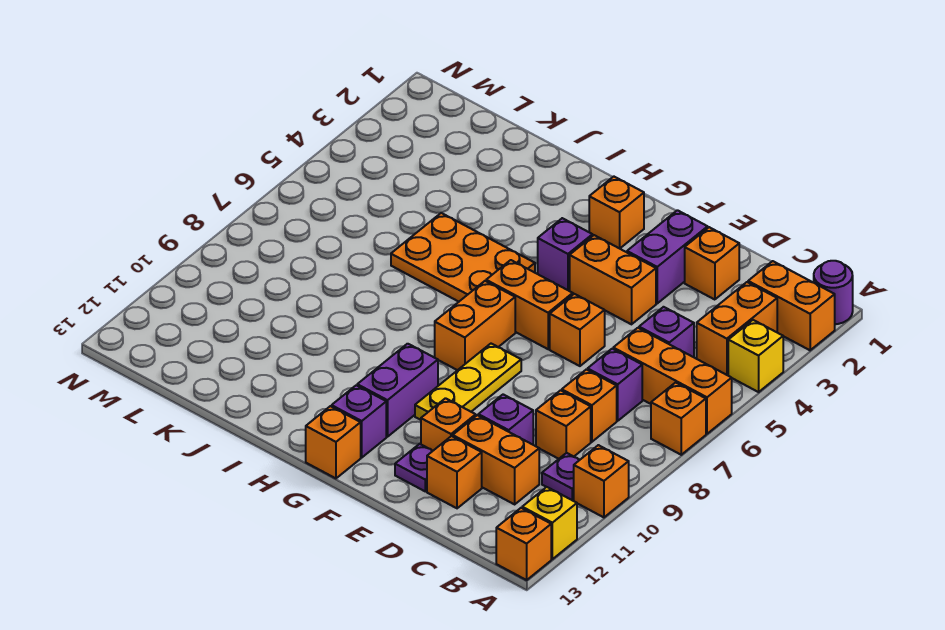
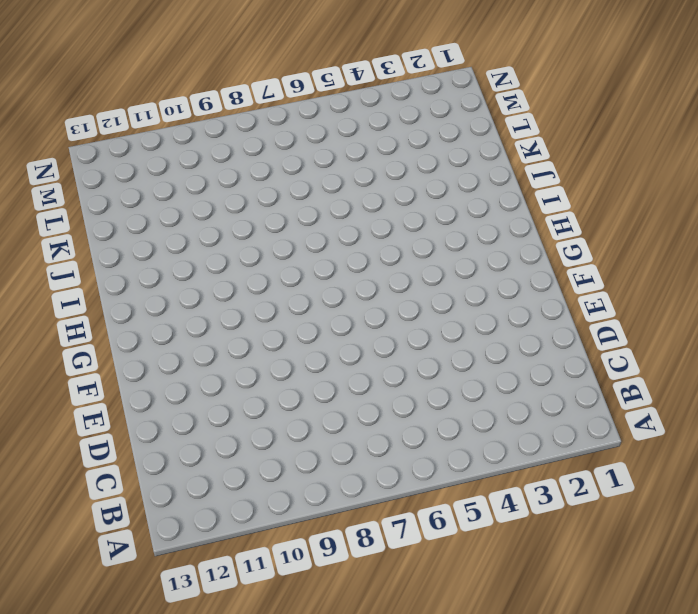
none -> purple 1x1 round brick [814,261,853,324]
none -> orange 1x2 brick [748,261,835,350]
none -> yellow 1x1 brick [728,320,783,392]
none -> orange 1x3 brick [613,328,732,434]

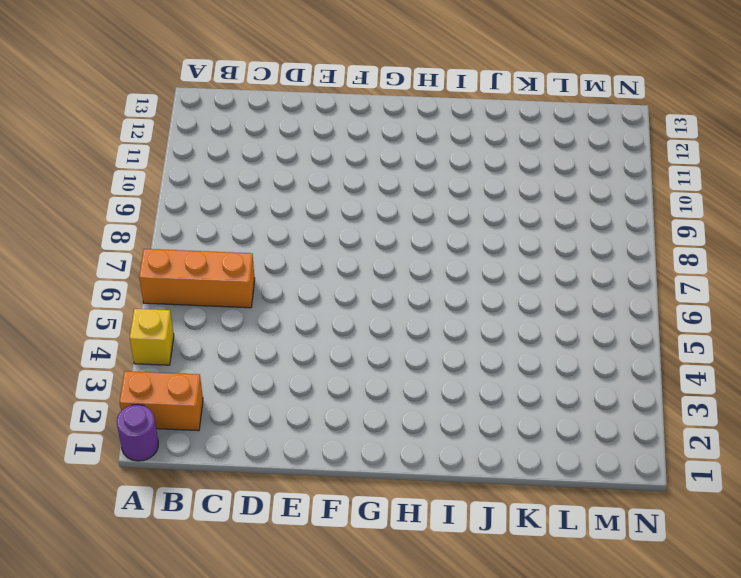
none -> orange 1x1 brick [651,382,706,455]
none -> orange 1x1 brick [574,445,629,517]
none -> yellow 1x1 brick [522,487,577,559]
none -> orange 1x1 brick [496,508,551,580]

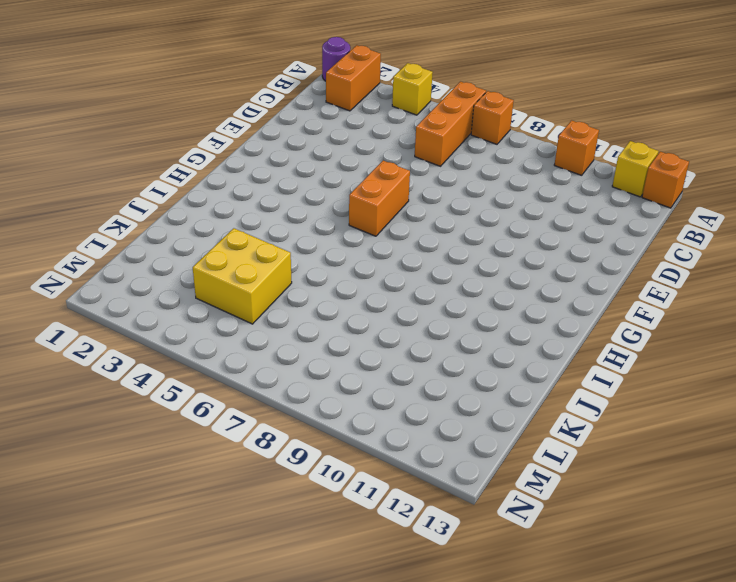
yellow 2x2 brick [193,228,292,324] -> none
none -> orange 1x2 brick [697,282,777,375]
none -> purple 1x1 plate [542,453,579,500]
none -> purple 1x1 brick [639,307,694,357]
none -> purple 1x1 brick [588,349,642,421]

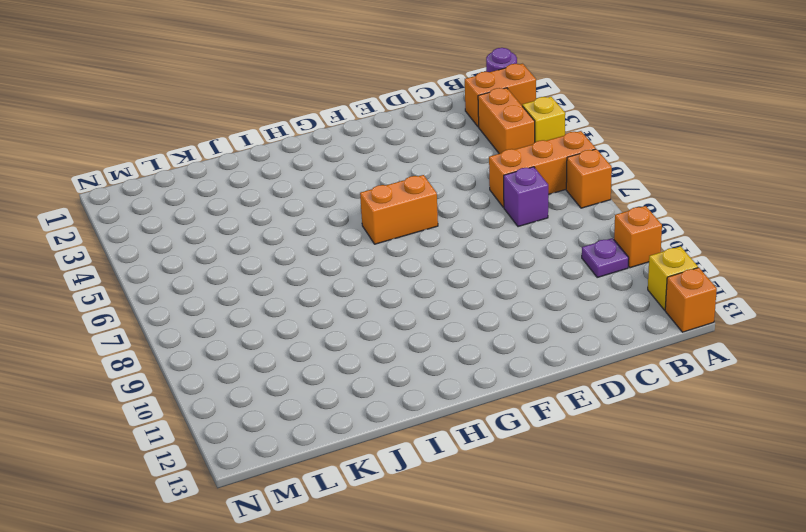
none -> purple 1x1 brick [639,307,694,357]
none -> orange 1x1 brick [562,369,617,442]
none -> orange 1x1 brick [536,390,591,459]
none -> orange 1x2 brick [453,415,539,504]

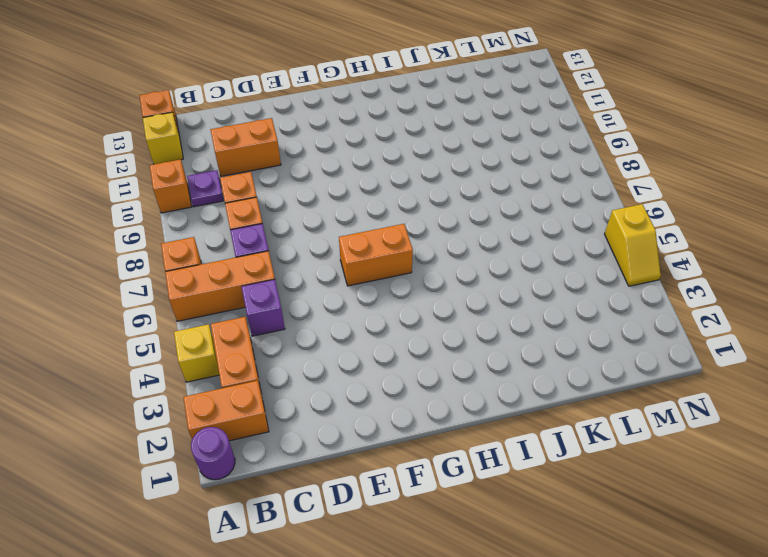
yellow 1x2 slope [605,204,661,286] -> none
none -> orange 1x1 brick [685,227,739,300]
none -> purple 1x1 brick [478,394,533,445]
none -> orange 1x1 brick [427,436,482,508]
none -> purple 1x2 brick [627,210,708,303]

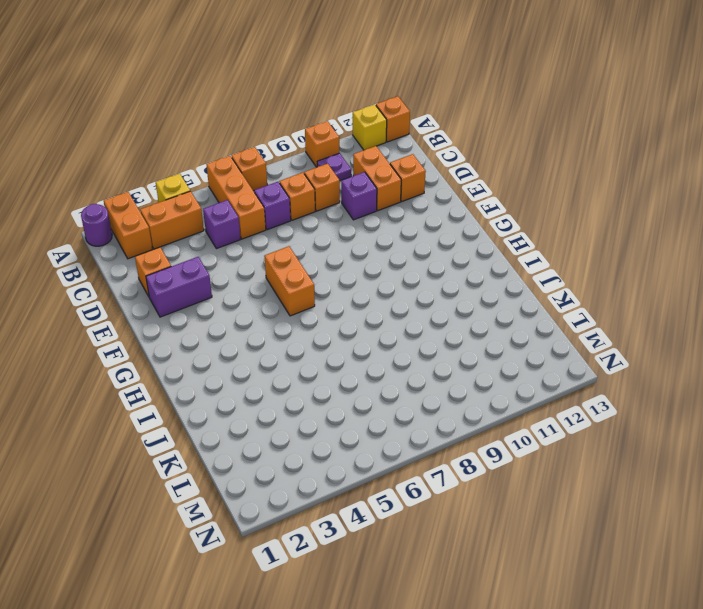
none -> orange 1x2 brick [570,235,656,324]
none -> orange 1x1 brick [550,294,605,366]
none -> orange 1x1 brick [421,398,476,451]
none -> purple 1x1 plate [395,444,432,491]

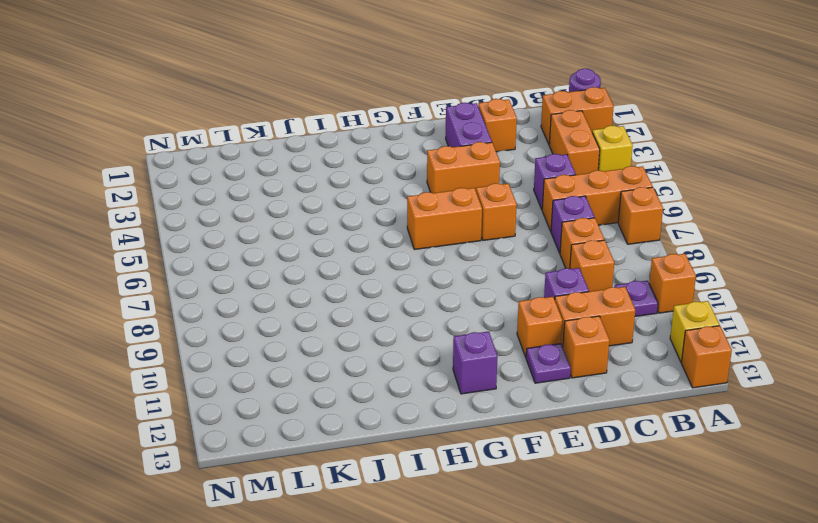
none -> yellow 1x3 plate [415,344,521,420]
none -> orange 1x1 brick [589,177,644,248]
none -> purple 1x1 brick [538,218,593,290]
none -> orange 1x2 brick [435,281,515,370]

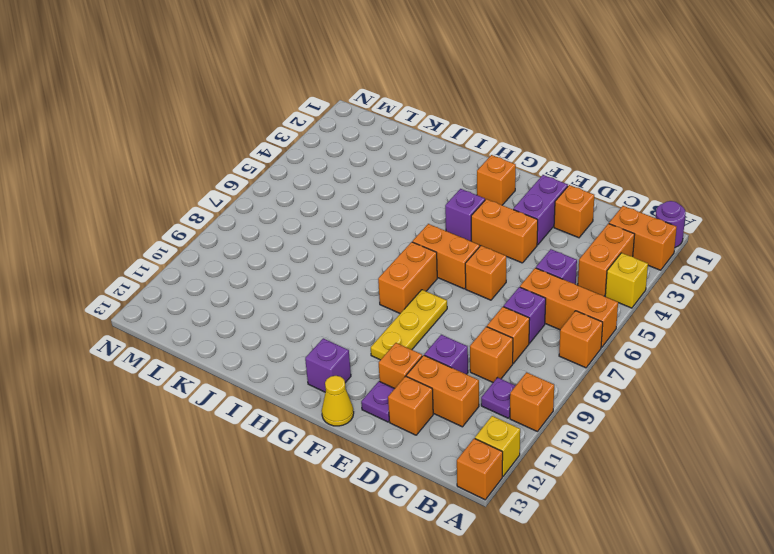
yellow 1x1 cone [322,376,354,426] -> none
none -> purple 1x2 brick [357,344,438,437]
none -> orange 1x1 brick [306,406,361,478]
none -> orange 2x3 plate [391,213,535,302]

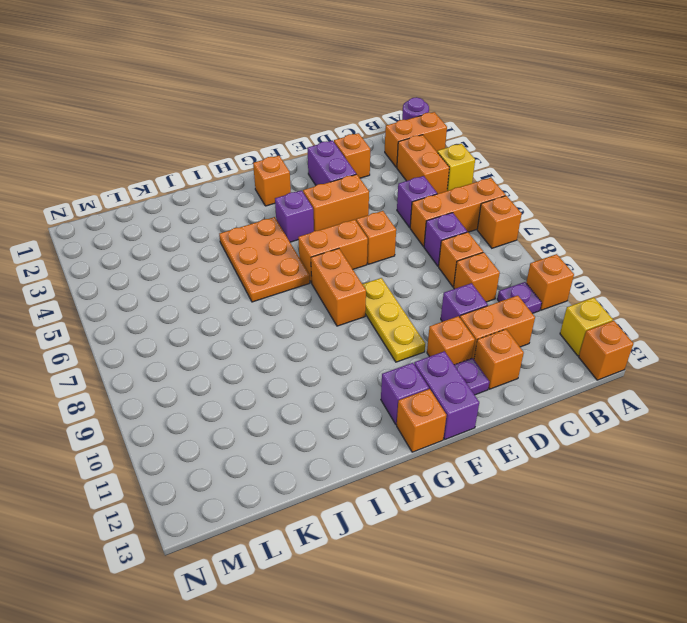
purple 1x2 brick [414,351,479,439] -> purple 1x2 brick moved to [357,344,438,437]
orange 2x3 plate [219,217,310,302] -> orange 2x3 plate turned to [391,213,535,302]

